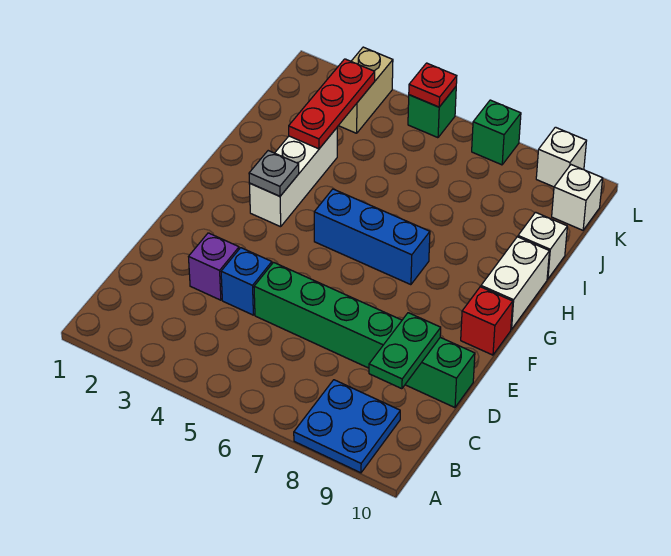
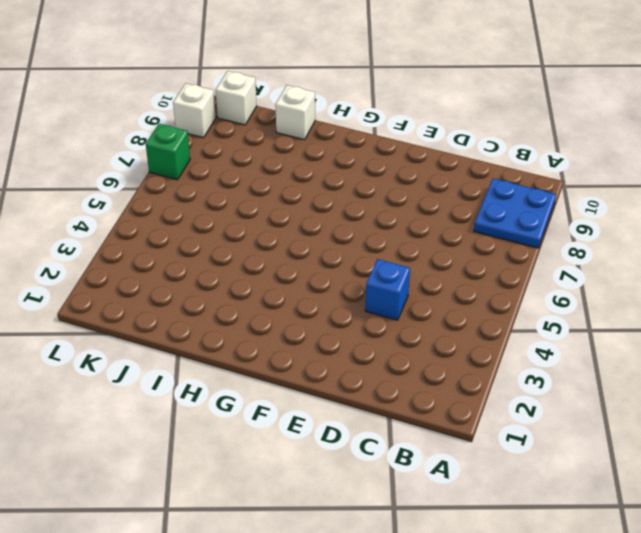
none -> purple 1x1 brick [189,233,239,300]
none -> green 1x6 brick [254,262,475,408]
none -> red 1x1 brick [461,287,513,355]

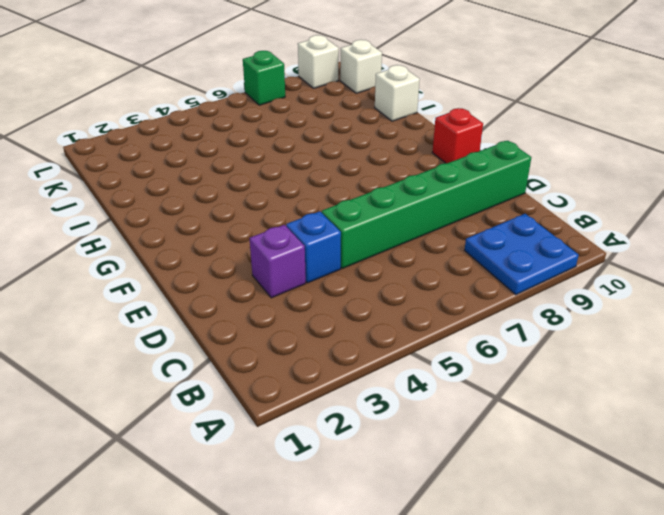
none -> white 1x3 brick [249,128,337,227]
none -> blue 1x3 brick [314,189,430,285]
none -> white 1x2 brick [481,237,549,329]

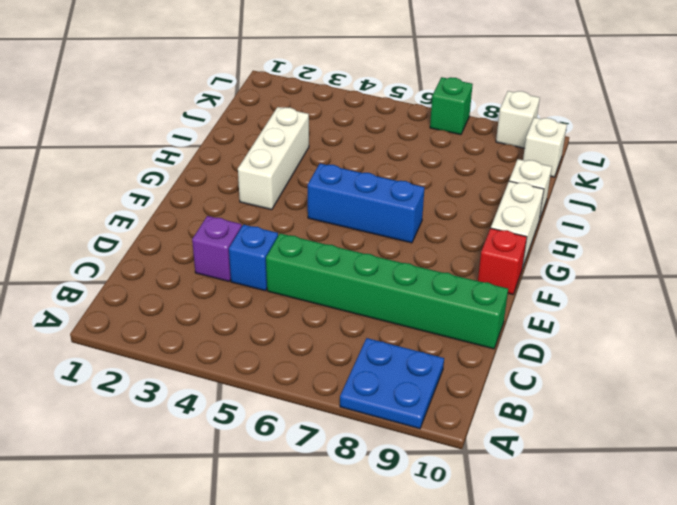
none -> tan 1x2 brick [338,47,393,133]
none -> green 1x1 brick [408,87,456,138]
none -> green 1x2 plate [369,313,441,389]

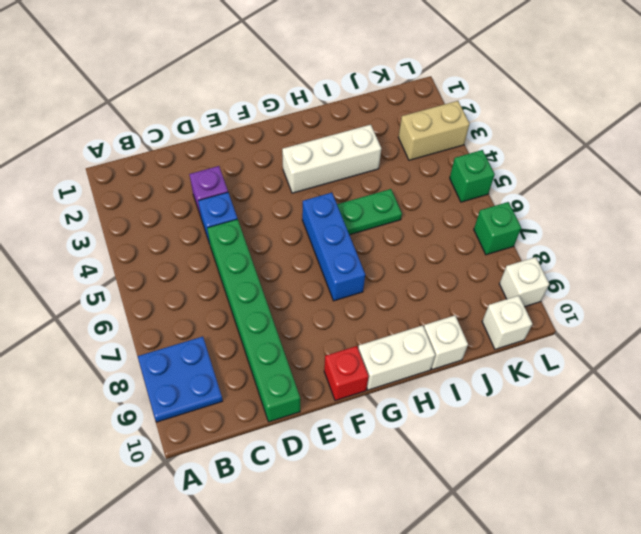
green 1x2 plate [337,189,402,235] -> green 1x2 plate moved to [369,313,441,389]
none -> grey 1x1 plate [249,151,299,196]
none -> red 1x3 plate [289,59,375,149]
none -> red 1x1 plate [409,63,457,107]

